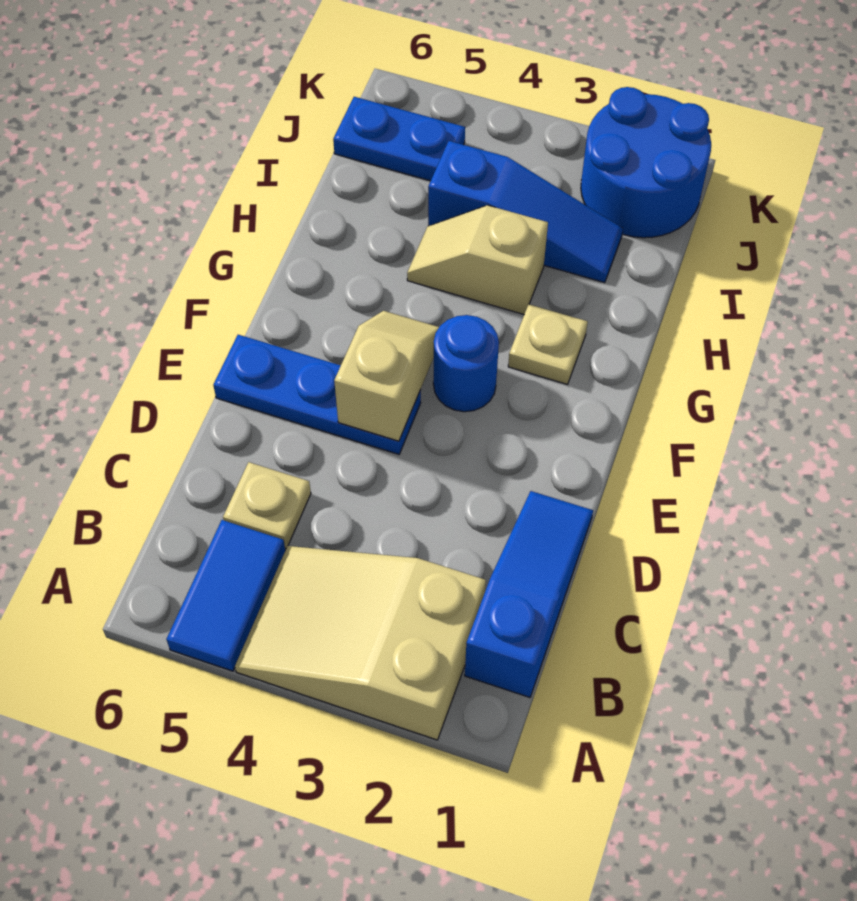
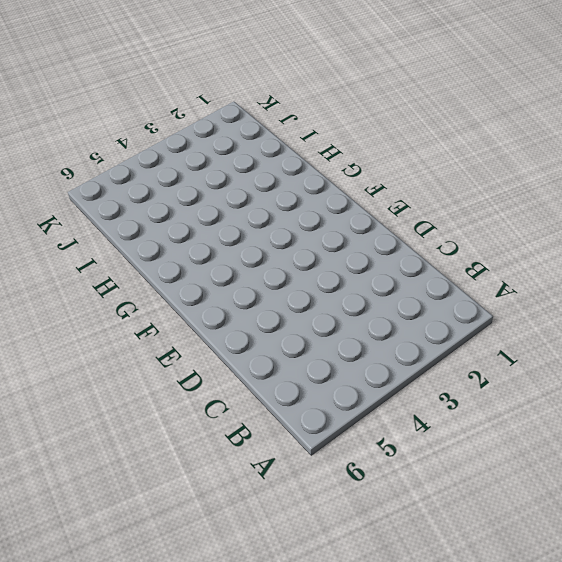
none -> tan 2x3 slope [235,546,486,740]
none -> blue 1x2 tile [166,520,285,671]
none -> blue 1x3 slope [465,491,593,697]

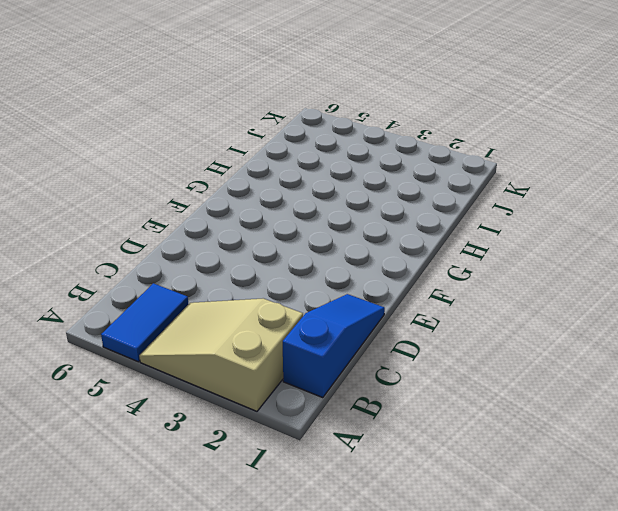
none -> tan 1x1 plate [223,462,311,548]
none -> blue 1x3 plate [213,335,421,454]
none -> blue 1x1 round brick [433,315,499,412]

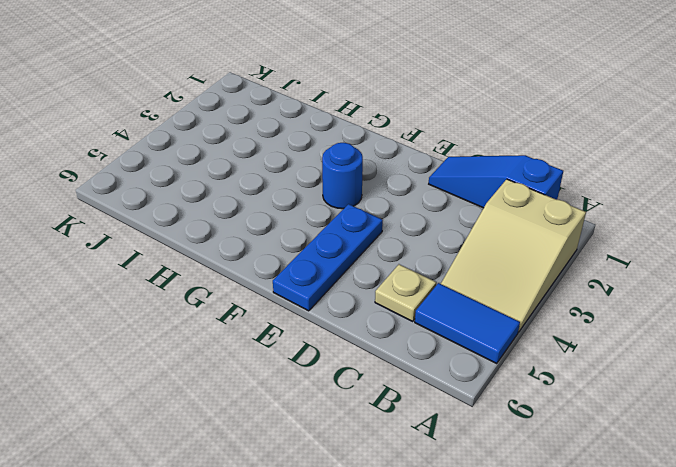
none -> tan 1x1 plate [508,304,588,384]
none -> tan 1x2 slope [407,205,548,314]
none -> blue 1x3 slope [428,141,623,283]

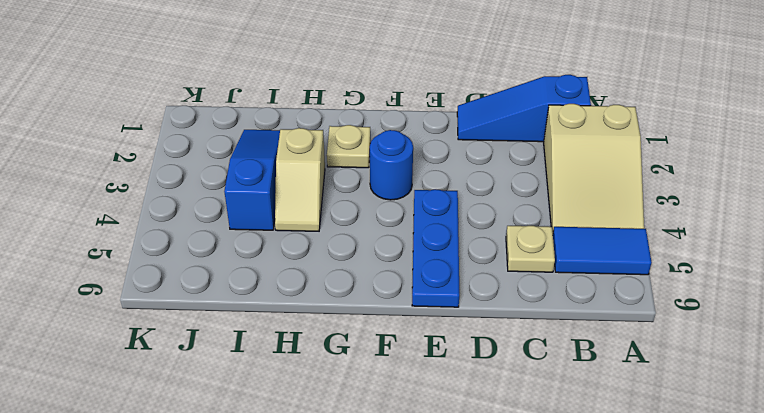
none -> blue 2x2 round brick [581,87,711,238]
none -> blue 1x2 plate [333,97,465,181]
none -> tan 1x2 slope [334,311,439,441]

